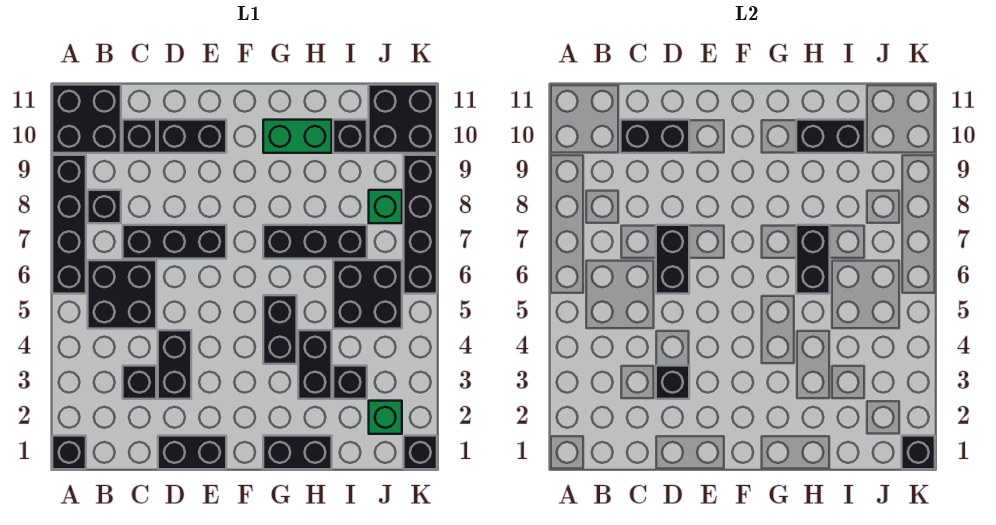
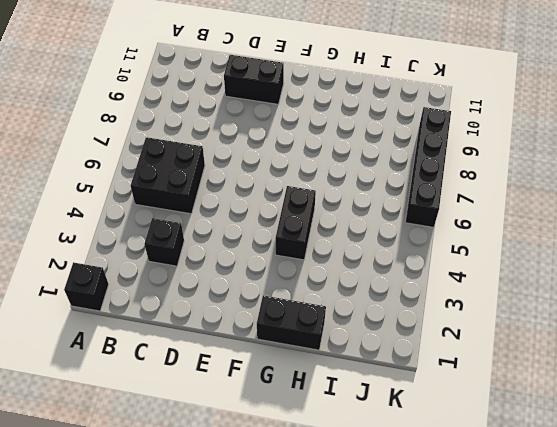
none -> black 1x4 brick [52,155,86,294]
none -> black 2x2 brick [52,85,121,153]
none -> black 1x1 brick [88,190,121,223]
none -> black 1x3 brick [123,225,226,259]

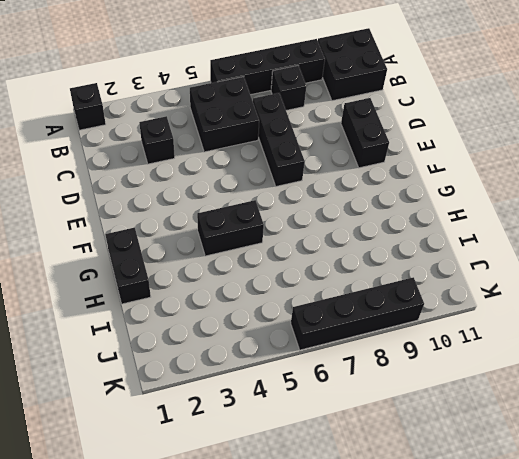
none -> black 1x1 brick [123,120,156,153]
none -> black 1x2 brick [158,436,226,469]
none -> black 1x2 brick [158,330,191,399]
none -> black 1x3 brick [263,225,367,259]

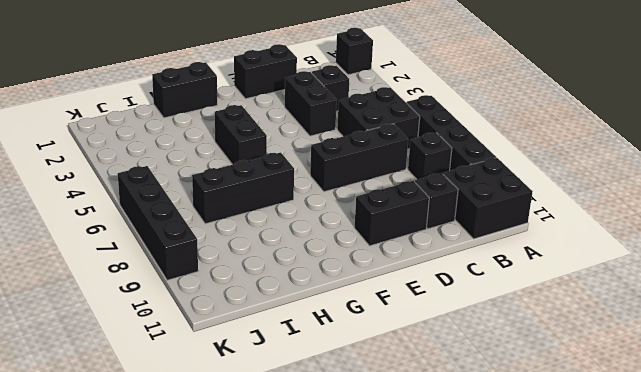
none -> green 1x2 brick [263,120,332,153]
none -> black 1x2 brick [298,330,332,399]
none -> black 1x1 brick [333,366,367,399]
none -> black 2x2 brick [333,260,402,329]

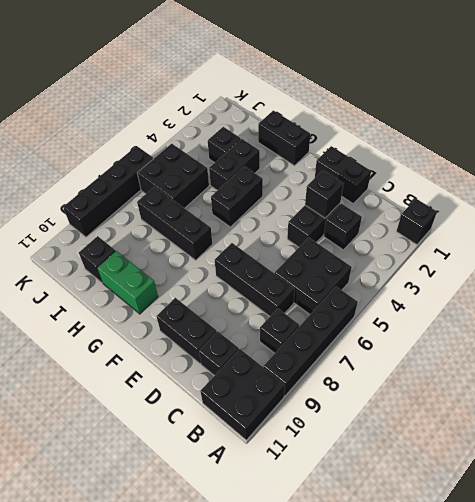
none -> green 1x1 brick [369,401,402,434]
none -> green 1x1 brick [369,190,402,223]
none -> black 2x2 brick [369,85,437,153]
none -> black 1x1 brick [404,436,437,469]

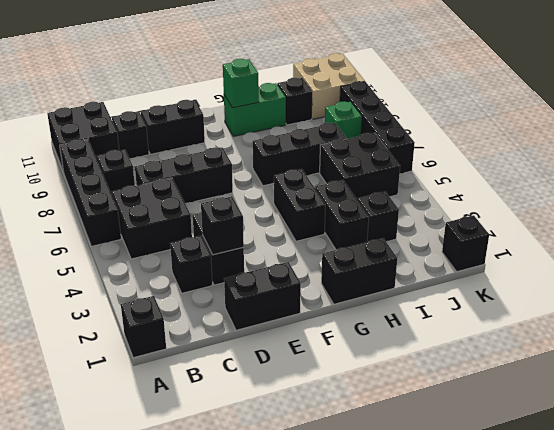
green 1x1 brick [223,59,259,108] -> green 1x1 brick moved to [369,401,402,434]
tan 2x2 brick [293,53,365,119] -> black 2x2 brick [369,85,437,153]
none -> black 1x2 brick [621,120,689,153]
none -> black 1x2 brick [656,225,689,294]
none -> black 1x2 brick [796,225,830,294]
none -> black 1x2 brick [796,120,865,153]

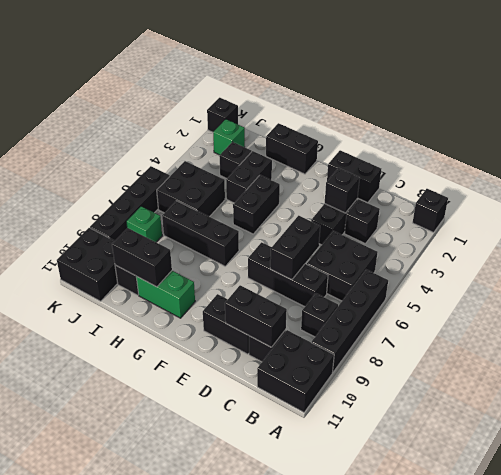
none -> black 1x2 brick [796,225,830,294]
none -> black 1x1 brick [902,436,935,469]

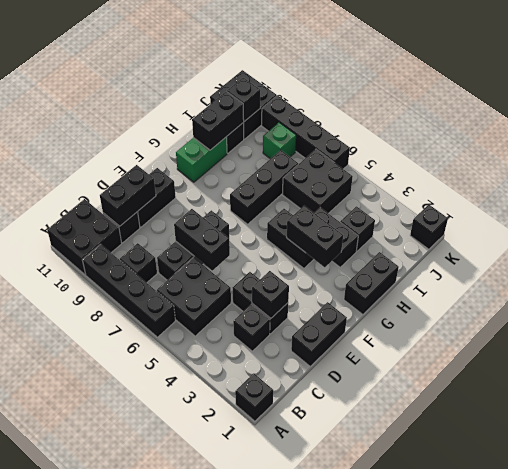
black 1x2 brick [287,206,343,267] -> black 1x2 brick moved to [796,225,830,294]
black 1x1 brick [227,78,260,122] -> black 1x1 brick moved to [902,436,935,469]
none -> green 1x1 brick [369,401,402,434]

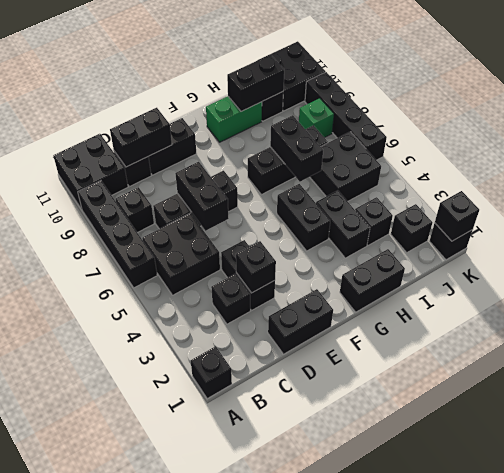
black 1x1 brick [391,204,432,253] -> green 1x1 brick [369,401,402,434]

